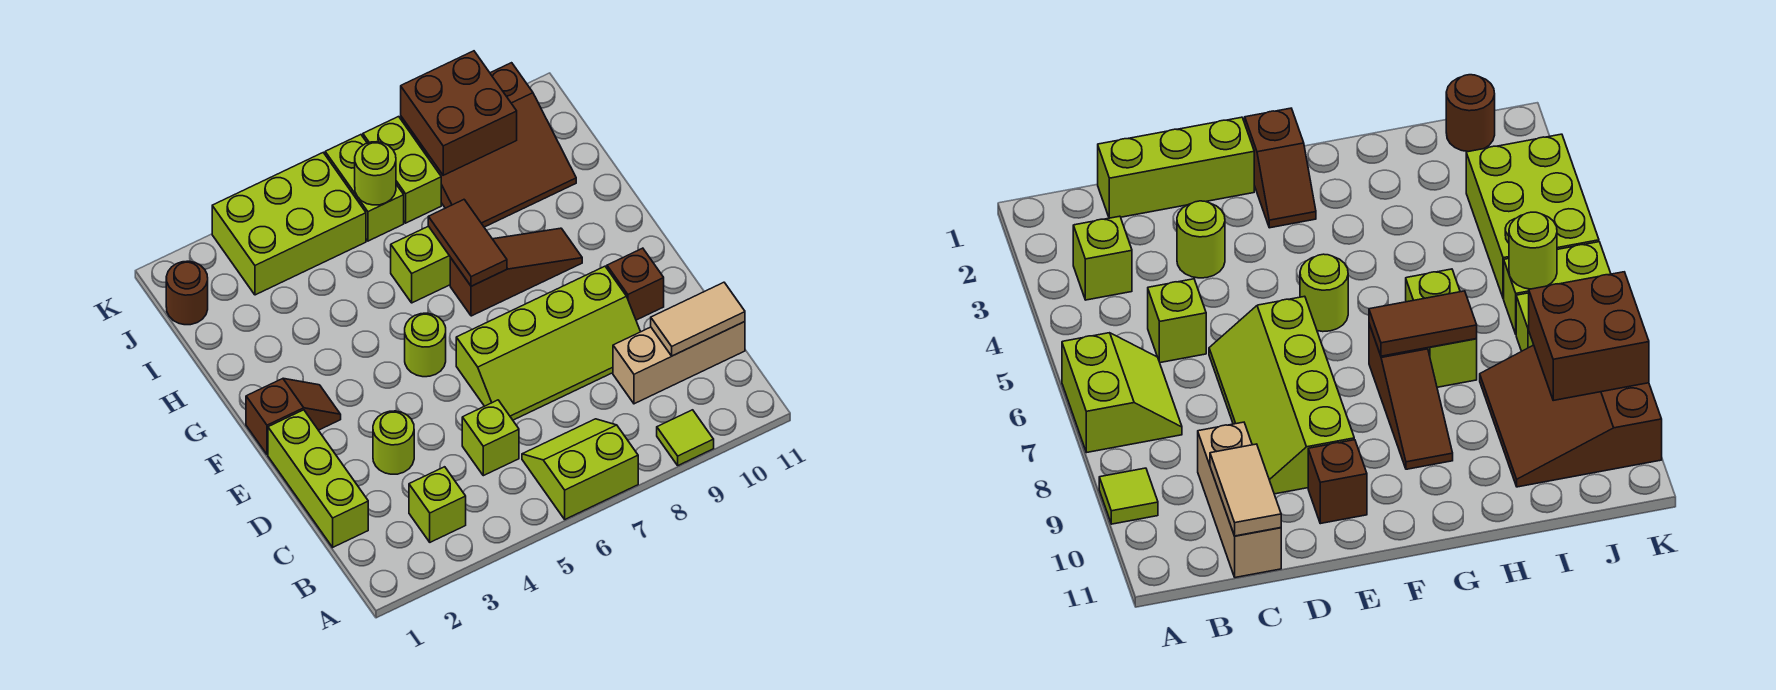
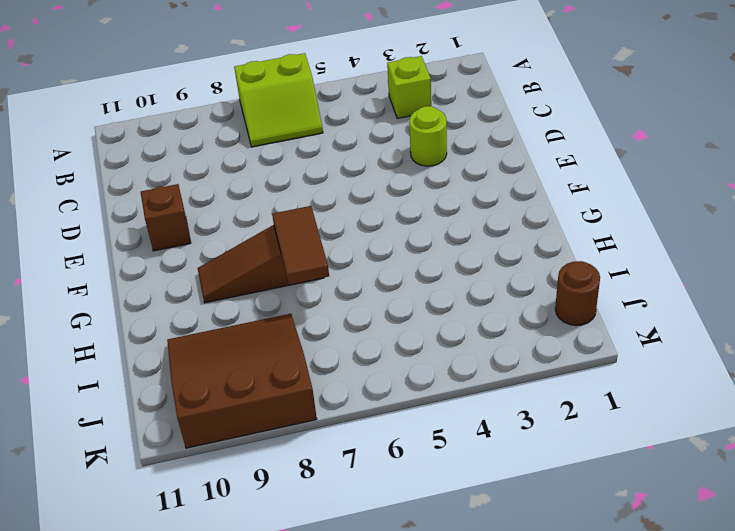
none -> lime 1x1 tile [657,410,714,465]
none -> lime 1x3 brick [268,410,368,547]
none -> lime 1x1 brick [462,400,519,476]

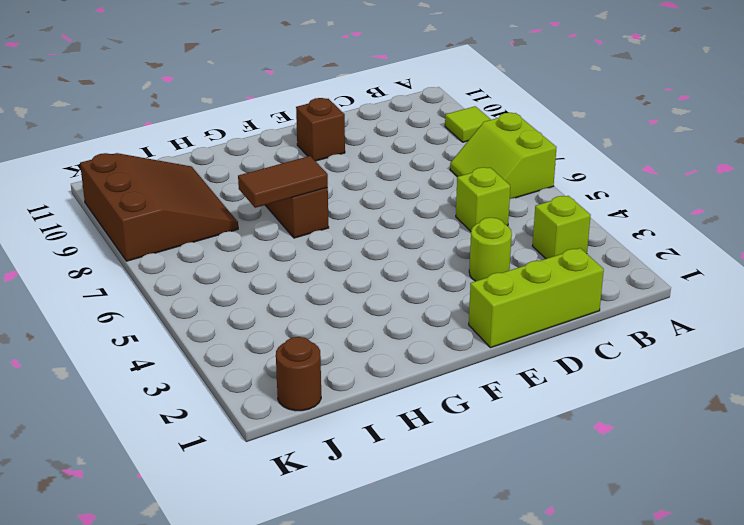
none -> tan 1x3 brick [613,322,745,404]
none -> lime 2x4 slope [456,266,640,420]
none -> brown 1x2 slope [246,378,341,455]

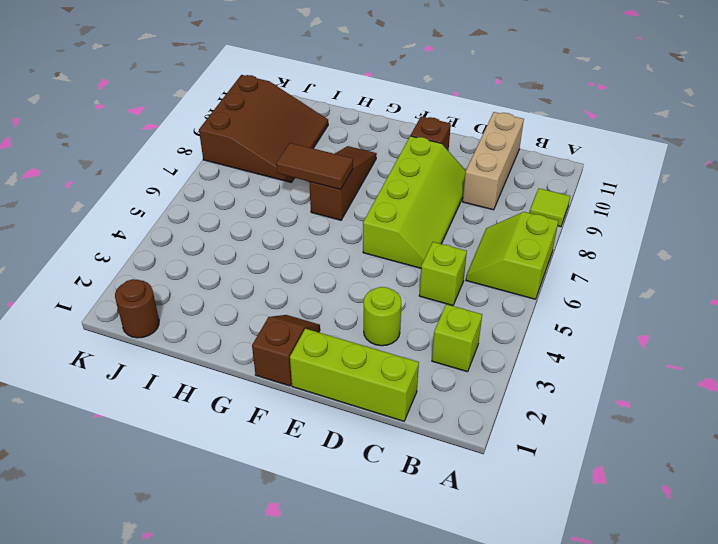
none -> lime 1x1 round brick [405,313,446,377]
none -> lime 1x2 brick [391,226,450,303]
none -> lime 2x3 brick [212,153,366,295]

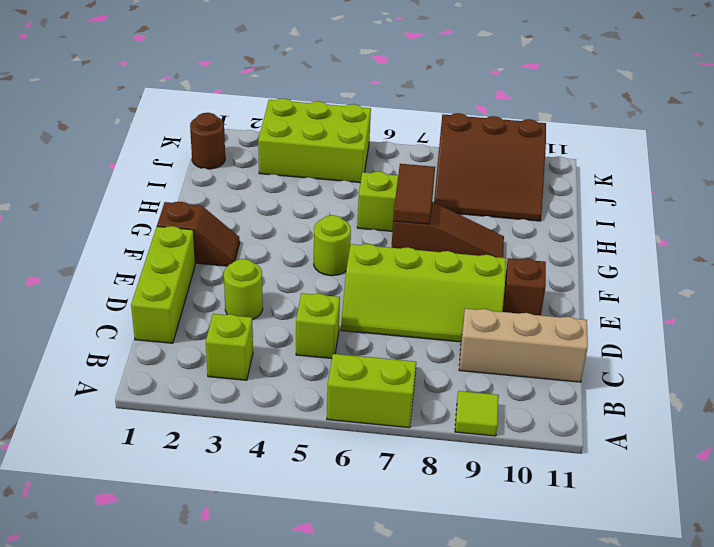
none -> lime 1x2 brick [325,135,404,241]
none -> lime 1x2 brick [363,117,441,223]
none -> tan 1x2 tile [651,282,745,356]

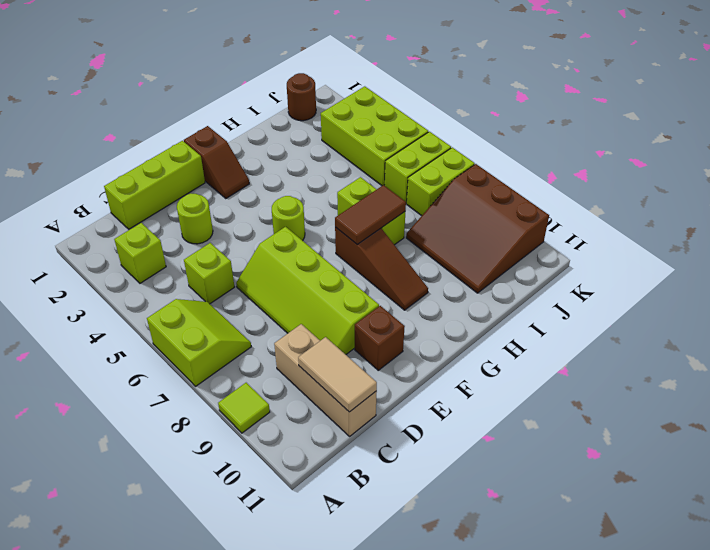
none -> lime 1x1 round brick [355,142,396,205]
none -> brown 2x2 brick [401,51,517,175]

